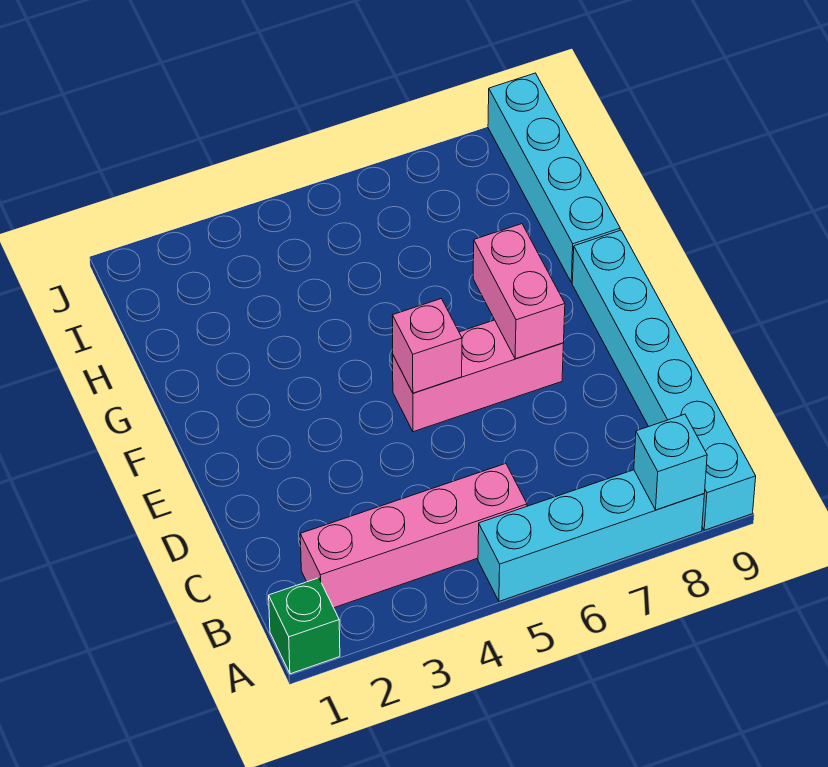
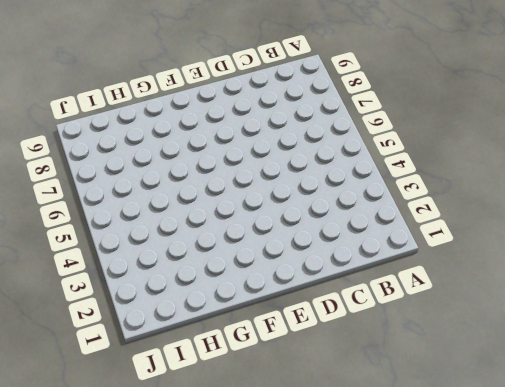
none -> green 1x1 brick [269,578,340,674]
none -> cyan 1x4 brick [478,470,704,601]

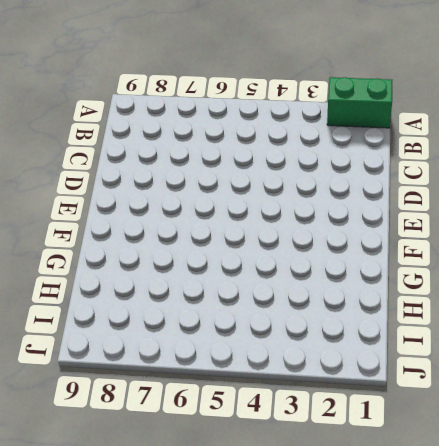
green 1x2 brick [327,77,392,128] -> green 1x1 brick [269,578,340,674]
none -> cyan 1x4 brick [478,470,704,601]
none -> cyan 1x6 brick [572,230,756,530]

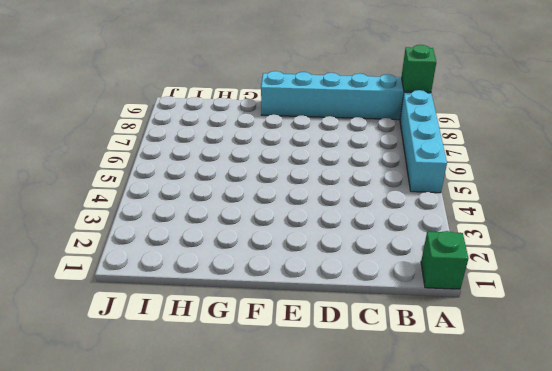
green 1x1 brick [402,45,436,92] -> none
none -> pink 1x4 brick [300,464,527,608]
none -> pink 1x3 brick [393,320,564,432]

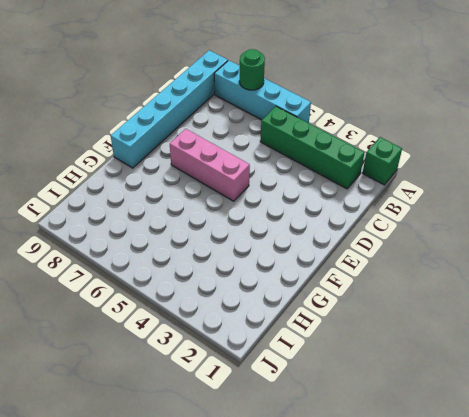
green 1x1 round brick [239,49,265,90] -> none
green 1x4 brick [260,106,365,189] -> pink 1x4 brick [300,464,527,608]
none -> cyan 1x4 brick [488,73,620,283]
none -> cyan 1x1 brick [634,414,707,510]

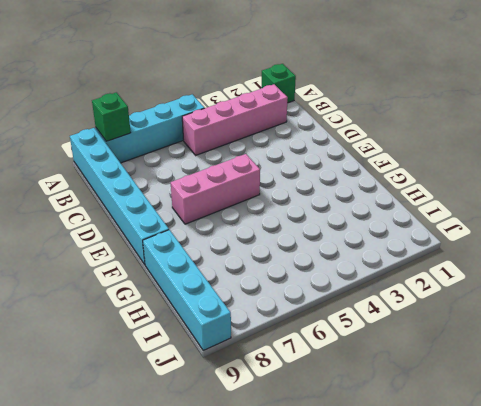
green 1x1 brick [92,92,131,141] -> cyan 1x1 brick [634,414,707,510]
none -> pink 1x1 brick [392,299,462,393]
none -> pink 1x2 brick [473,224,565,359]

